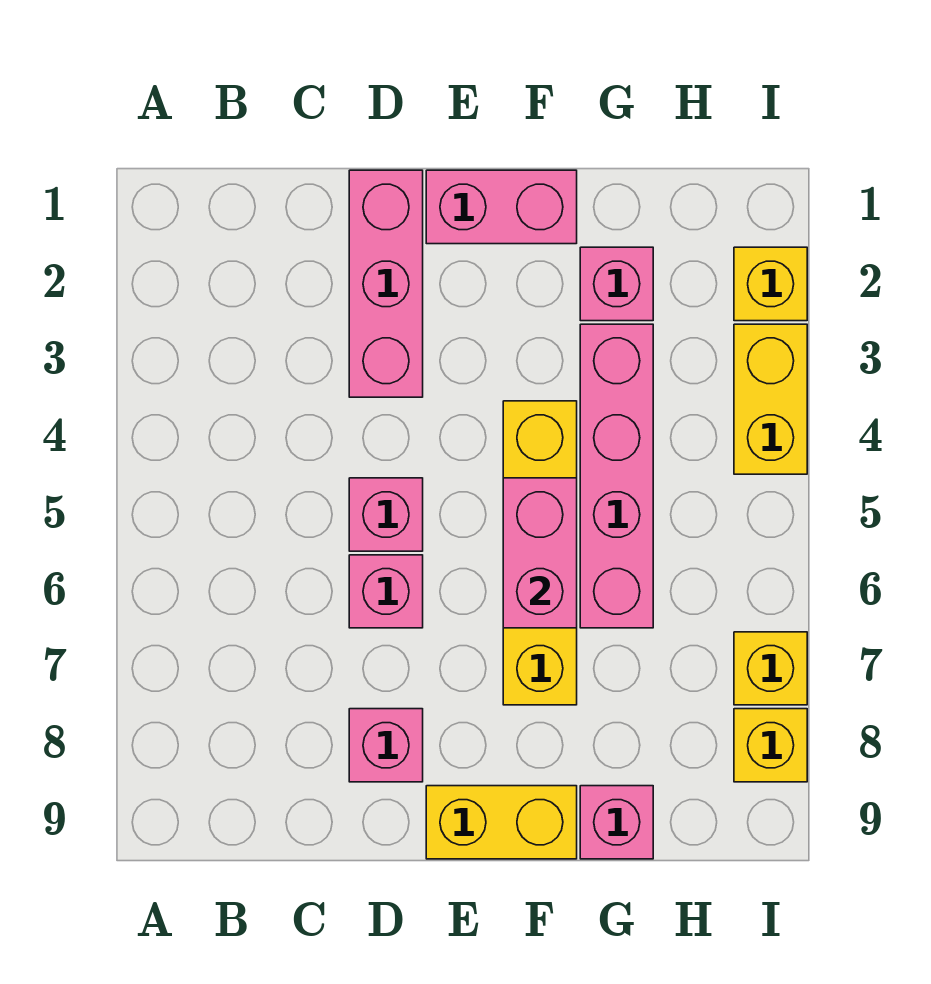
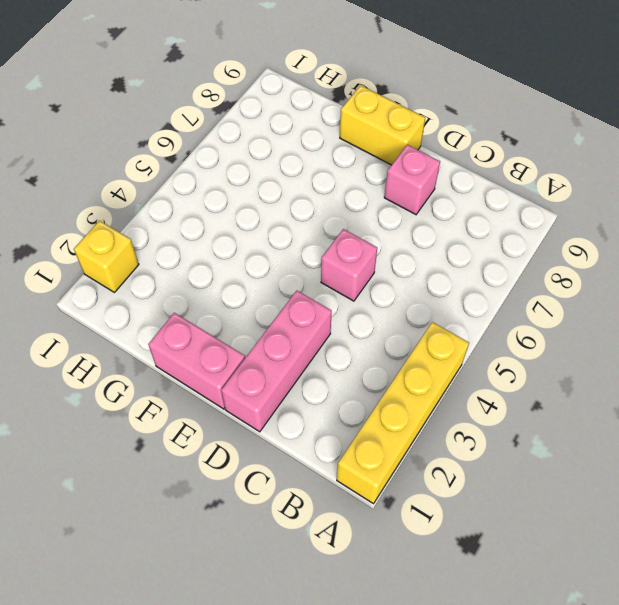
yellow 1x4 brick [337,322,469,504] -> yellow 1x4 brick moved to [503,401,577,705]
none -> pink 1x1 brick [349,555,423,628]
none -> pink 1x1 brick [580,247,653,321]
none -> pink 1x4 brick [580,324,653,628]

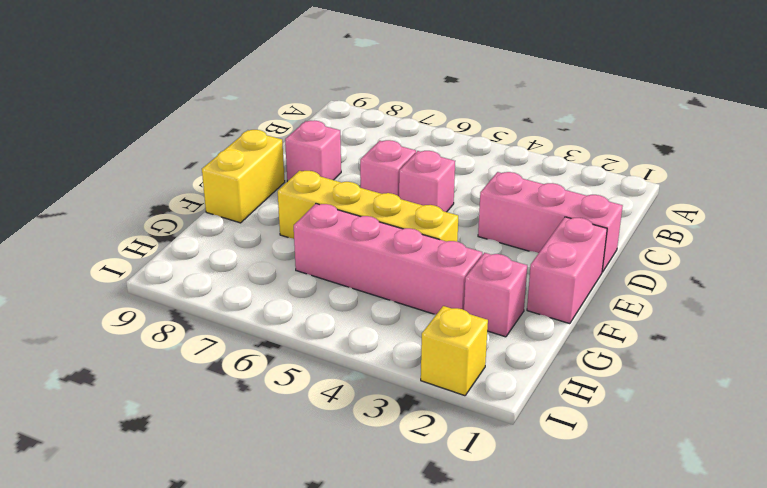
none -> pink 1x1 brick [580,786,653,859]
none -> yellow 1x2 brick [734,324,807,474]
none -> yellow 1x1 brick [734,632,807,705]

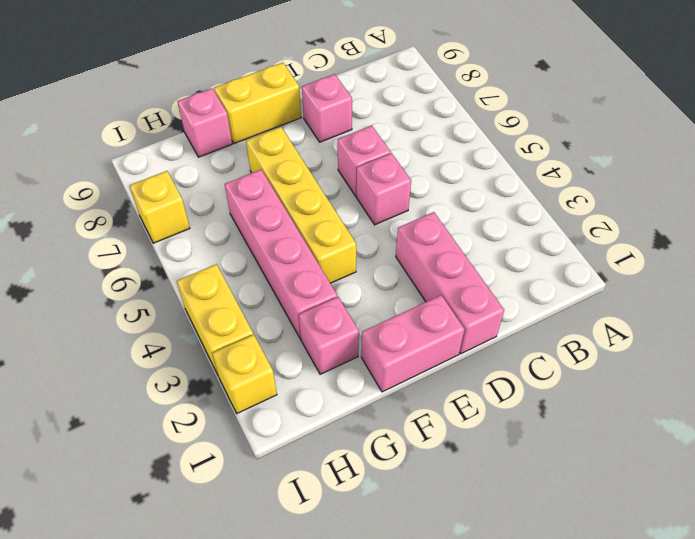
none -> yellow 1x1 brick [734,709,807,782]
none -> pink 1x2 brick [503,478,577,628]

